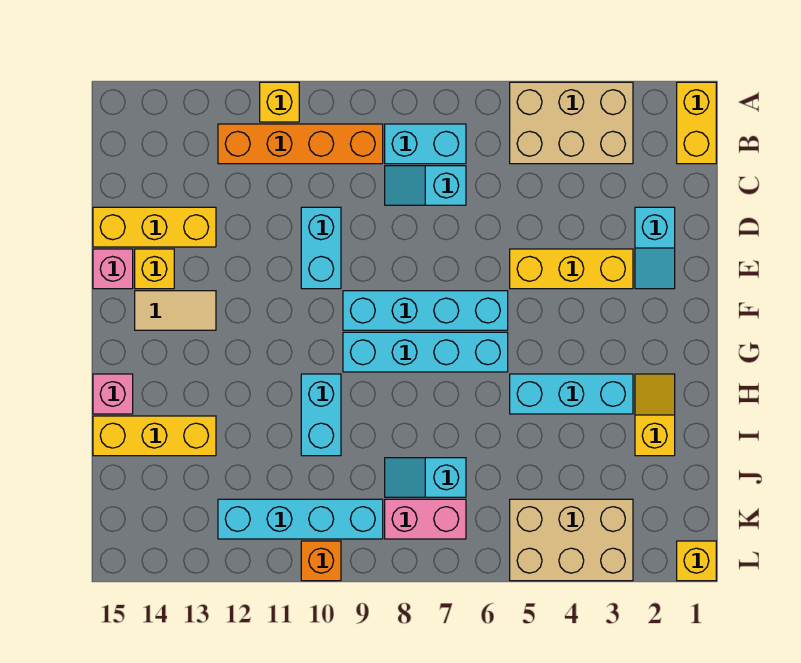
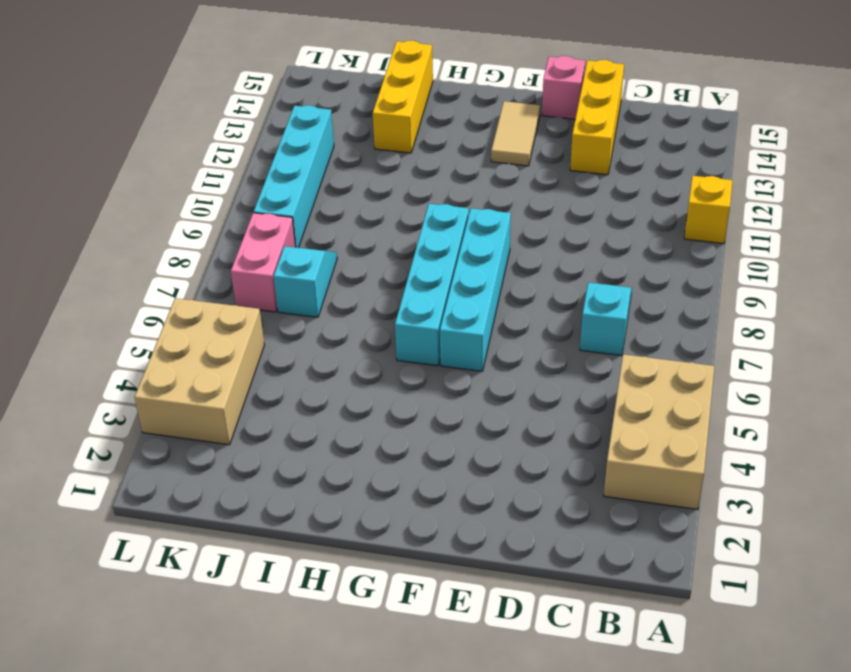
none -> yellow 1x2 brick [677,82,716,164]
none -> cyan 1x2 brick [385,124,466,164]
none -> orange 1x4 brick [218,124,383,164]

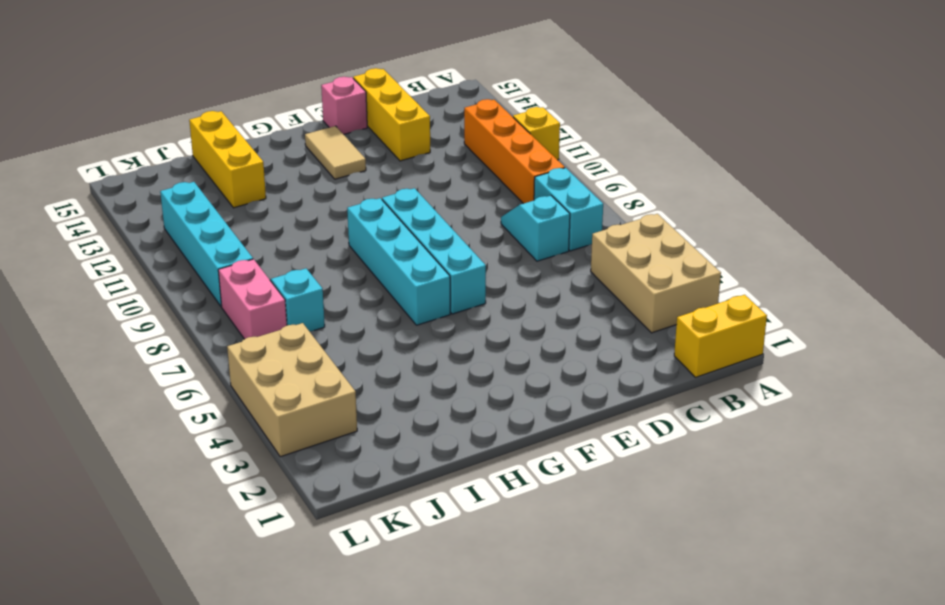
none -> cyan 1x2 slope [635,207,675,289]
none -> cyan 1x2 brick [301,207,341,289]
none -> yellow 1x3 brick [510,249,633,289]

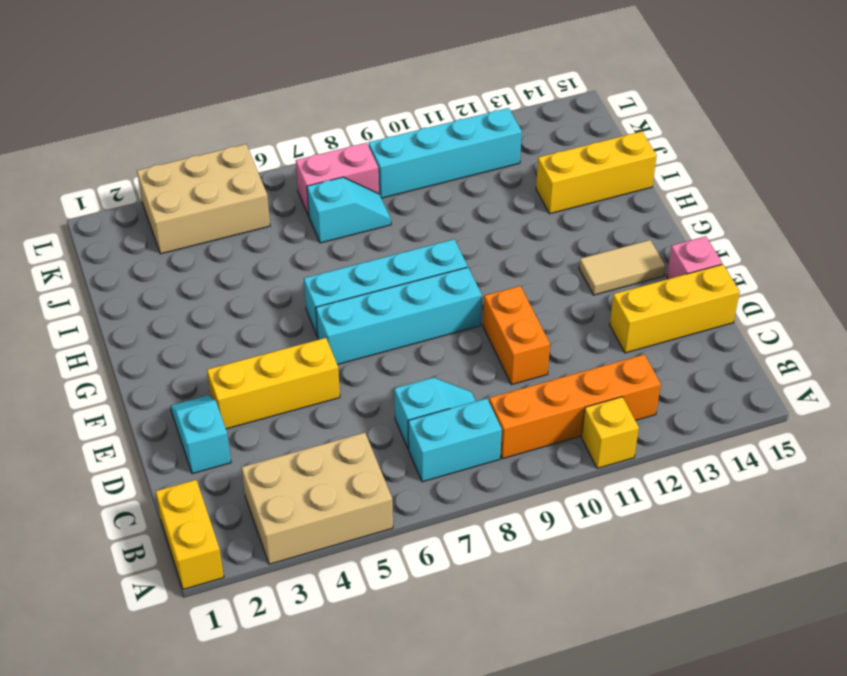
orange 1x2 brick [483,286,550,385] -> cyan 1x2 brick [301,207,341,289]
none -> yellow 1x1 brick [135,249,174,289]
none -> yellow 1x2 slope [635,374,675,456]
none -> cyan 1x3 brick [510,374,633,414]

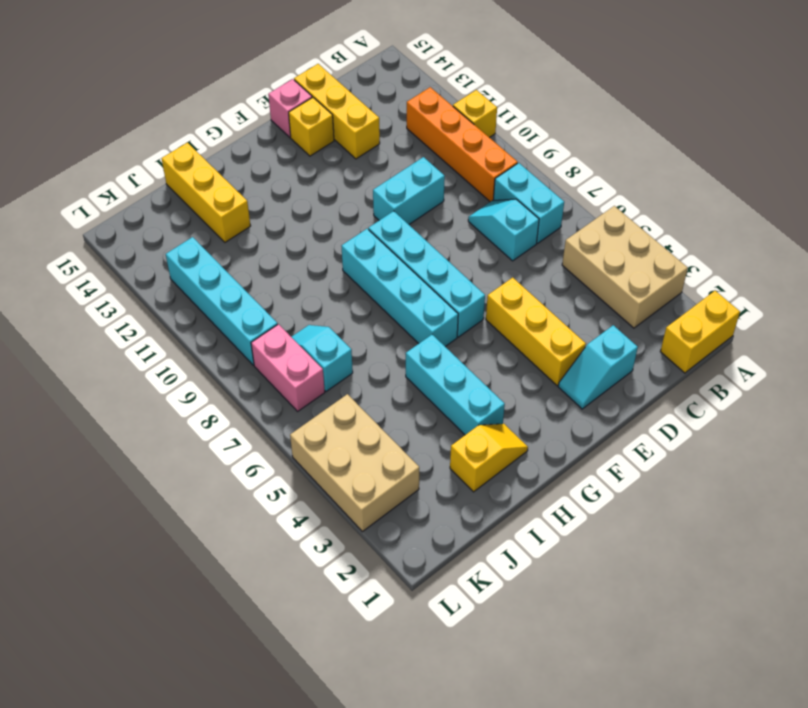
none -> tan 1x2 tile [135,291,216,330]
none -> cyan 1x2 brick [301,374,341,456]
none -> pink 1x1 brick [93,374,133,414]

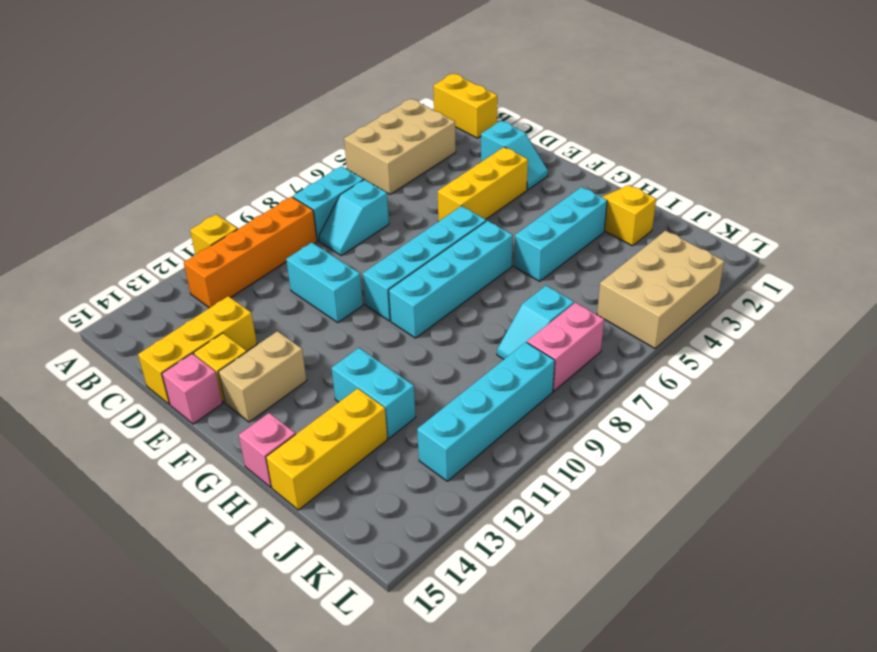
tan 1x2 brick [219,331,307,422] -> tan 1x2 tile [135,291,216,330]
cyan 1x2 brick [332,348,416,438] -> cyan 1x2 brick moved to [301,374,341,456]
none -> yellow 1x1 brick [677,541,716,581]
none -> orange 1x1 brick [301,541,341,581]

